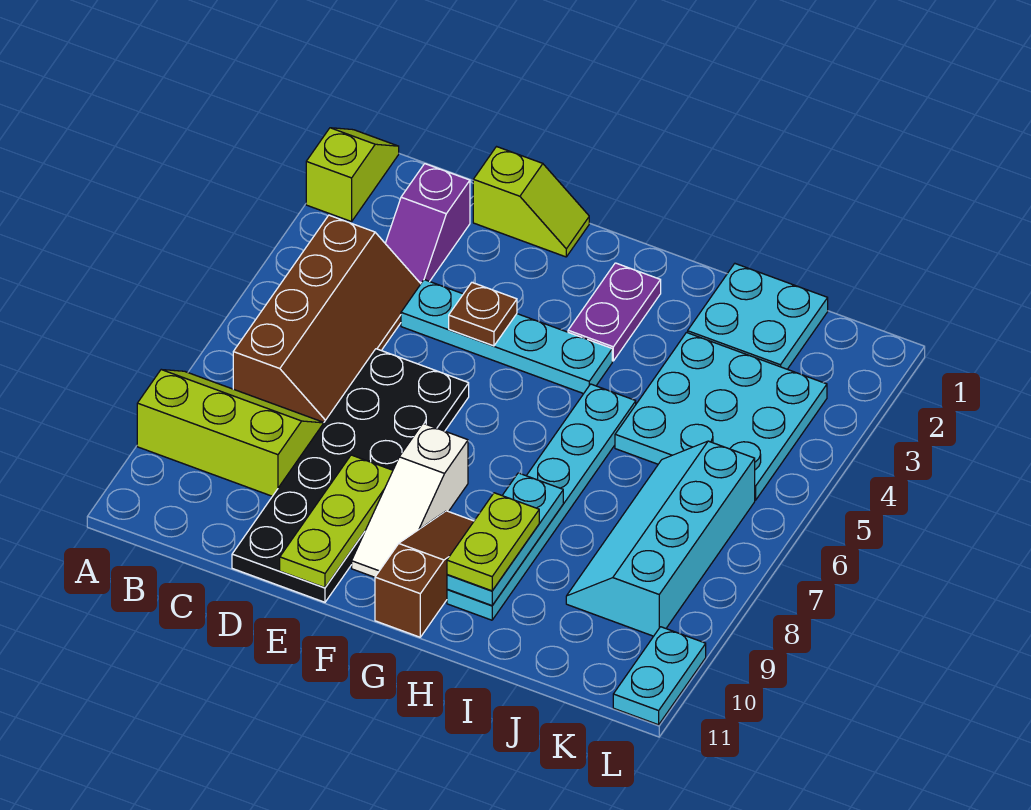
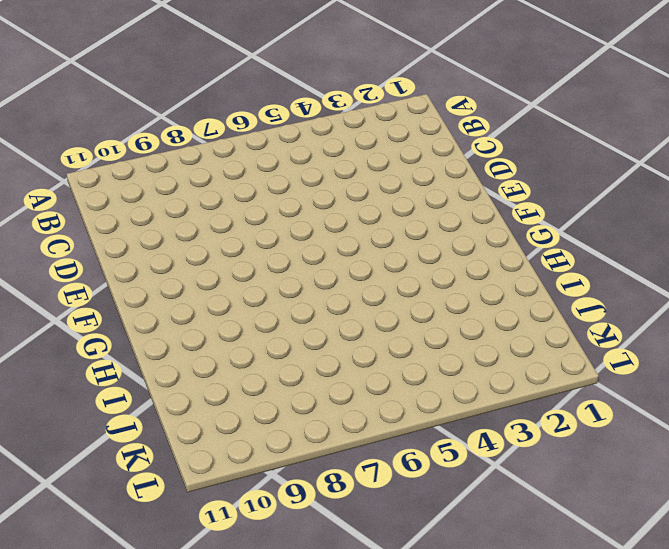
none -> lime 1x2 slope [306,128,399,222]
none -> lime 2x3 slope [137,370,324,496]
none -> brown 2x4 slope [233,215,421,422]

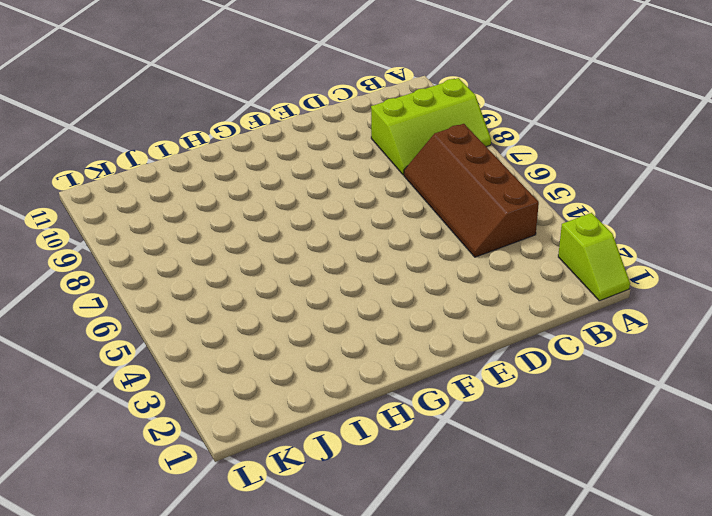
none -> purple 1x2 slope [385,164,470,283]
none -> lime 1x2 slope [473,147,589,257]
none -> cyan 1x4 plate [401,280,612,394]

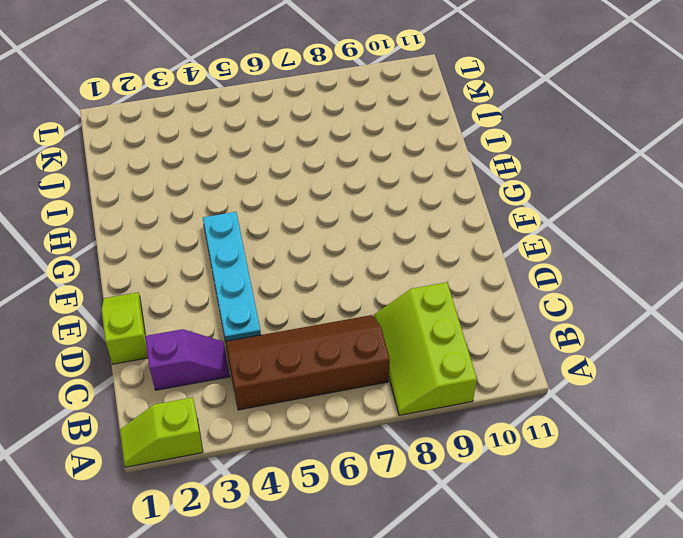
none -> black 2x6 plate [232,349,469,602]
none -> white 1x3 slope [352,423,468,577]
none -> purple 1x2 plate [568,263,661,361]

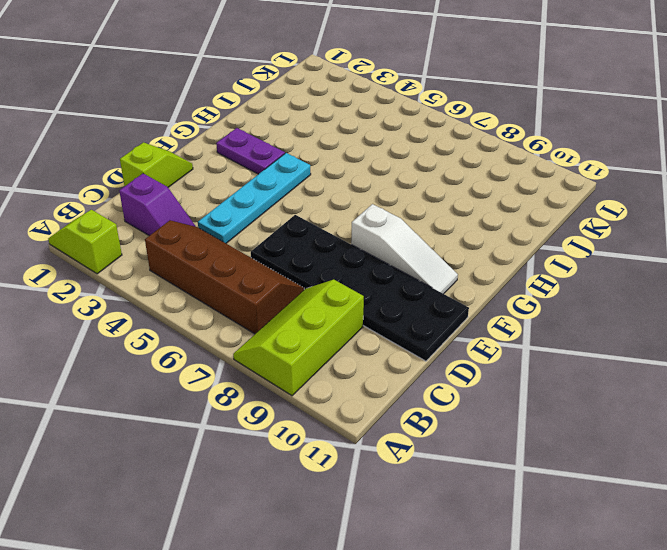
none -> brown 1x3 slope [375,511,474,637]
none -> cyan 1x6 plate [447,384,636,620]
none -> cyan 2x2 plate [688,264,828,369]

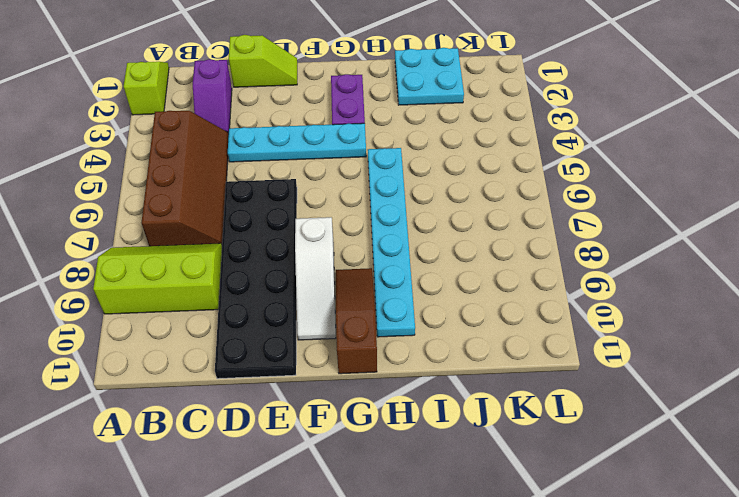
none -> cyan 3x3 plate [615,333,827,500]
none -> cyan 2x4 slope [566,441,755,636]
none -> cyan 1x2 plate [613,627,706,725]

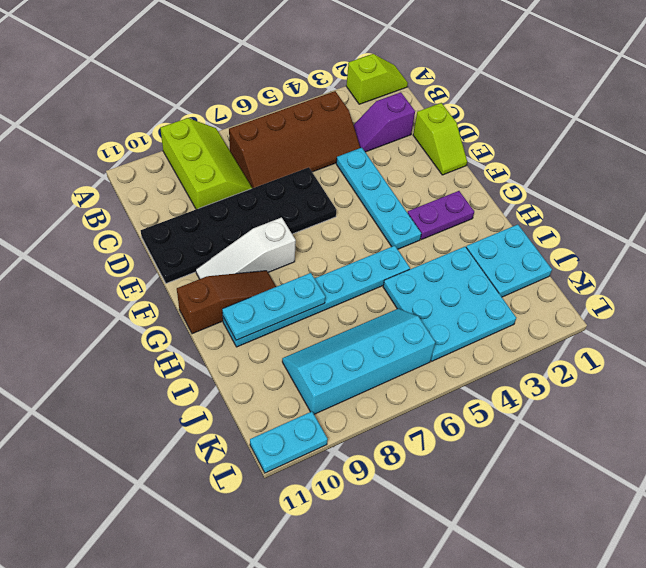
none -> brown 1x1 plate [449,283,517,346]
none -> lime 1x3 plate [280,455,393,588]
none -> lime 1x2 plate [447,493,539,591]

